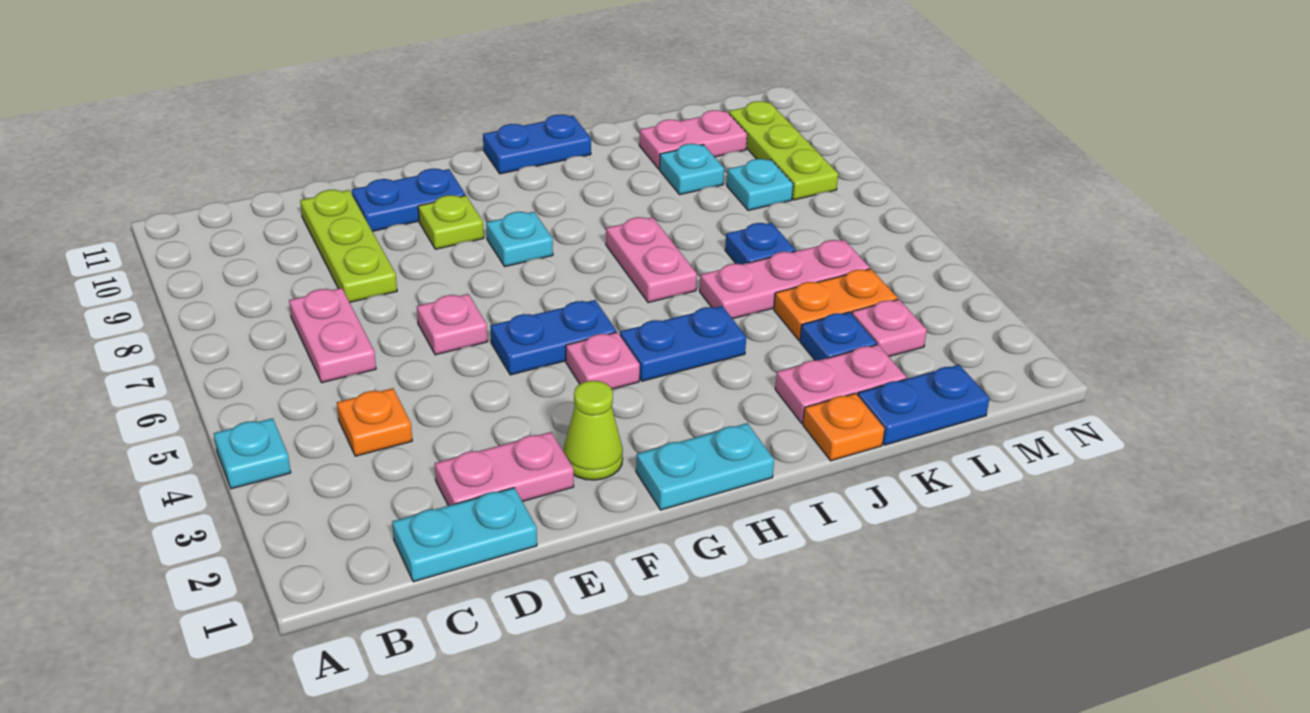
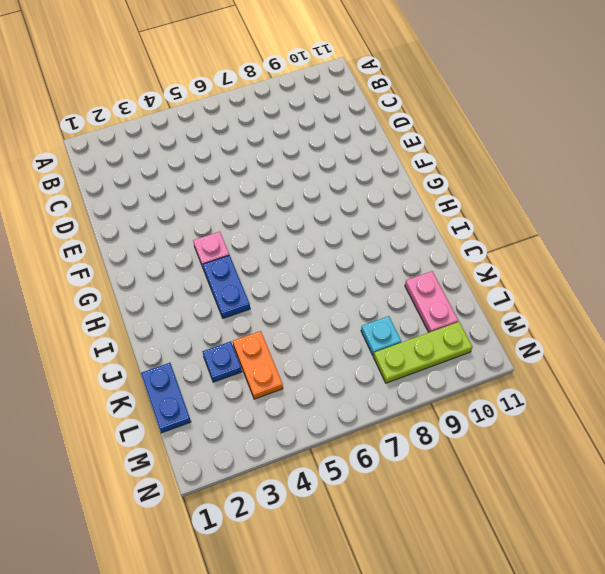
none -> cyan 1x1 plate [214,418,291,489]
none -> cyan 1x2 plate [392,488,537,582]
none -> orange 1x1 plate [337,388,412,456]

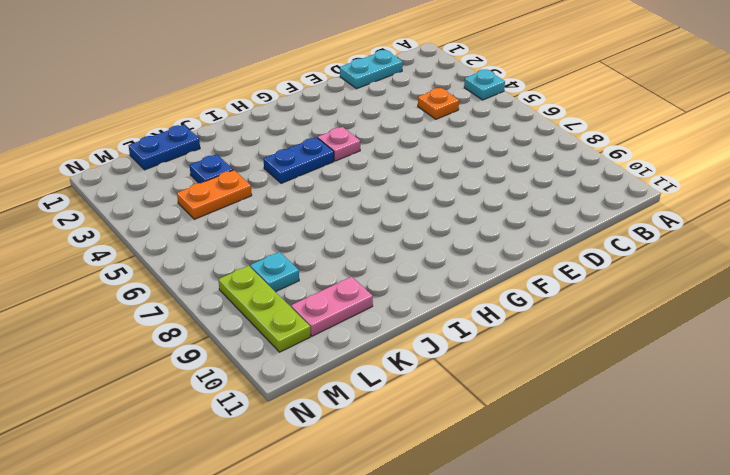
none -> pink 1x2 plate [289,288,376,383]
none -> pink 1x2 plate [435,432,574,506]
none -> lime 1x3 plate [300,190,397,302]

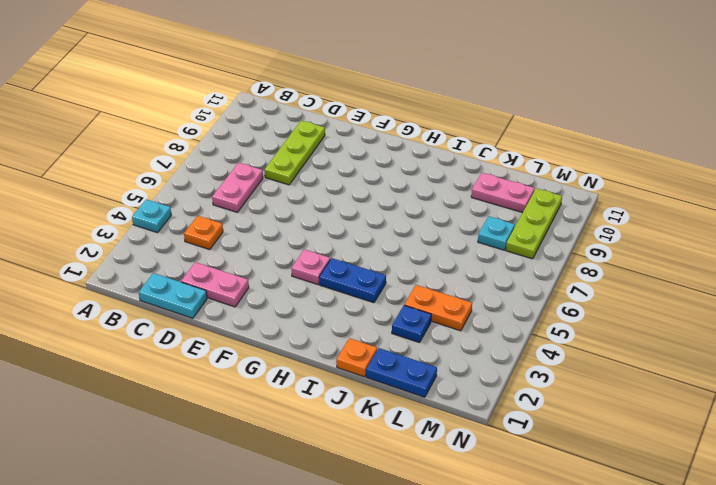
none -> pink 1x1 plate [417,294,488,355]
none -> blue 1x2 plate [352,169,465,231]
none -> lime 1x1 cone [563,381,623,480]

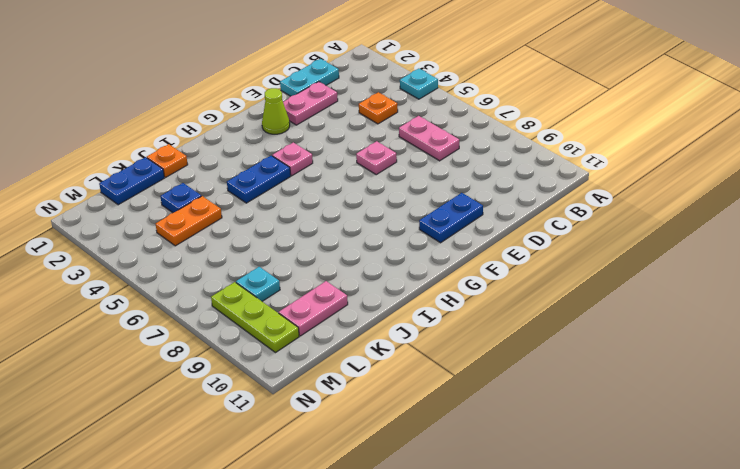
none -> lime 1x3 plate [300,190,397,302]
none -> blue 1x2 plate [490,300,616,375]
none -> lime 1x1 plate [418,195,484,249]

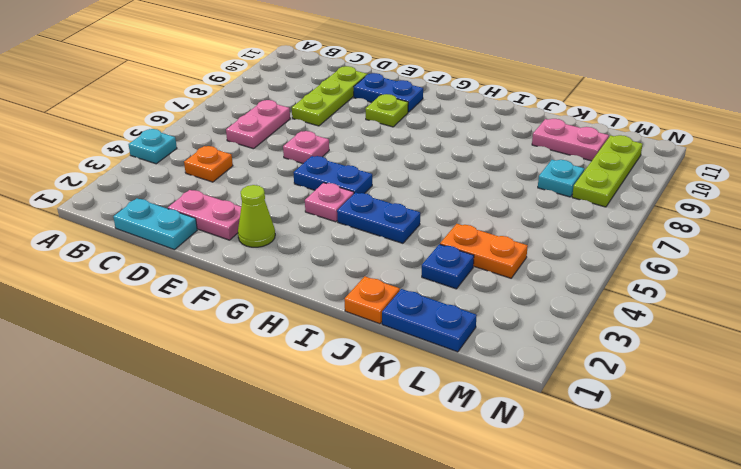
none -> cyan 1x2 plate [636,423,774,510]
none -> cyan 1x1 plate [486,212,553,267]
none -> blue 1x2 plate [483,115,591,174]

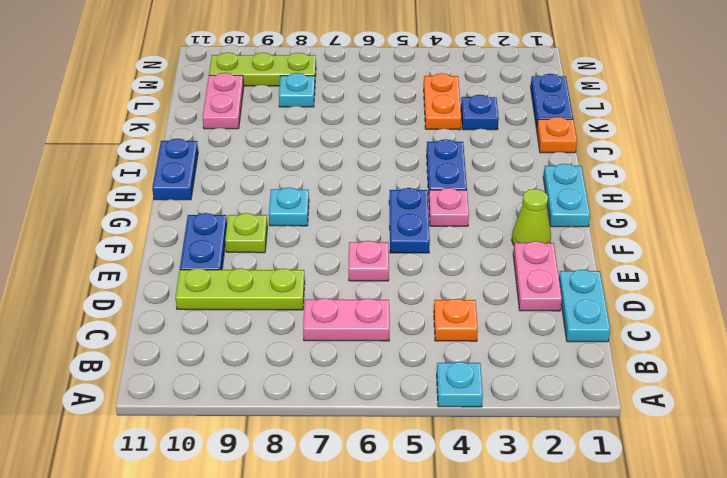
none -> pink 1x2 plate [606,217,697,303]
none -> pink 1x2 plate [775,345,906,423]
none -> pink 1x3 plate [700,240,870,319]

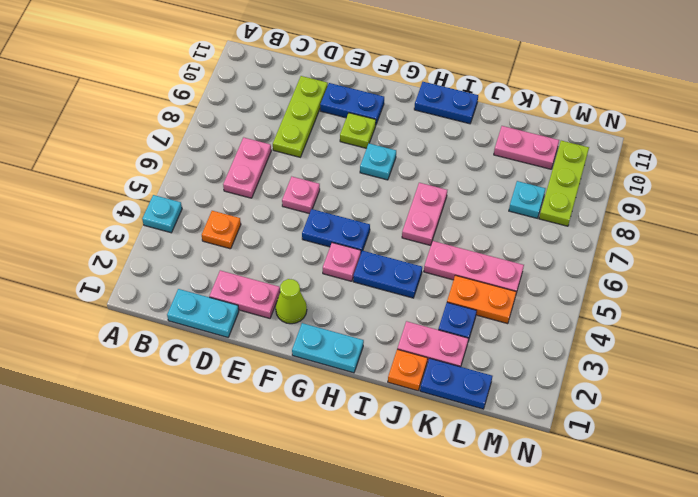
none -> blue 1x1 plate [725,223,795,264]
none -> cyan 1x1 plate [660,144,724,195]
none -> pink 1x1 plate [852,299,927,356]

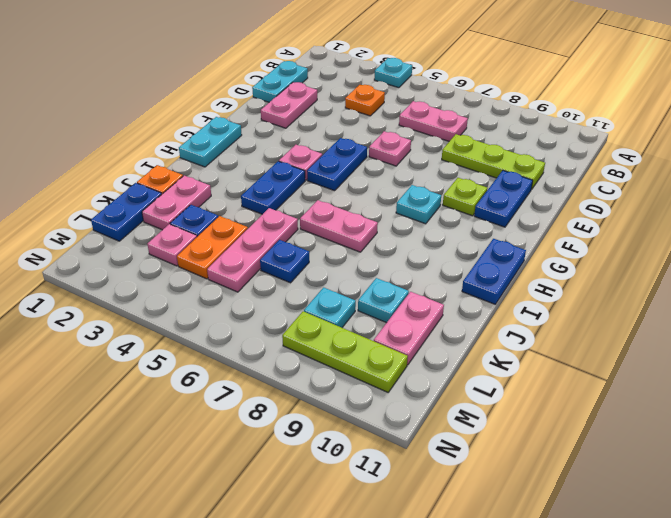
none -> lime 1x1 cone [563,381,623,480]

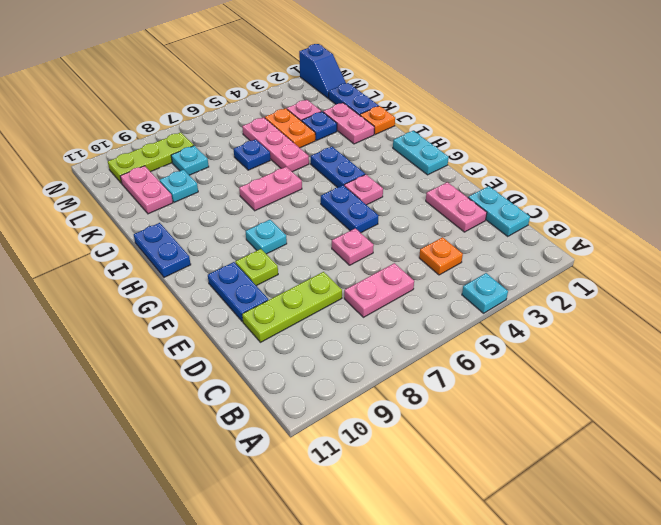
blue 1x2 slope [299,44,346,98] -> none
none -> lime 1x1 cone [563,381,623,480]

